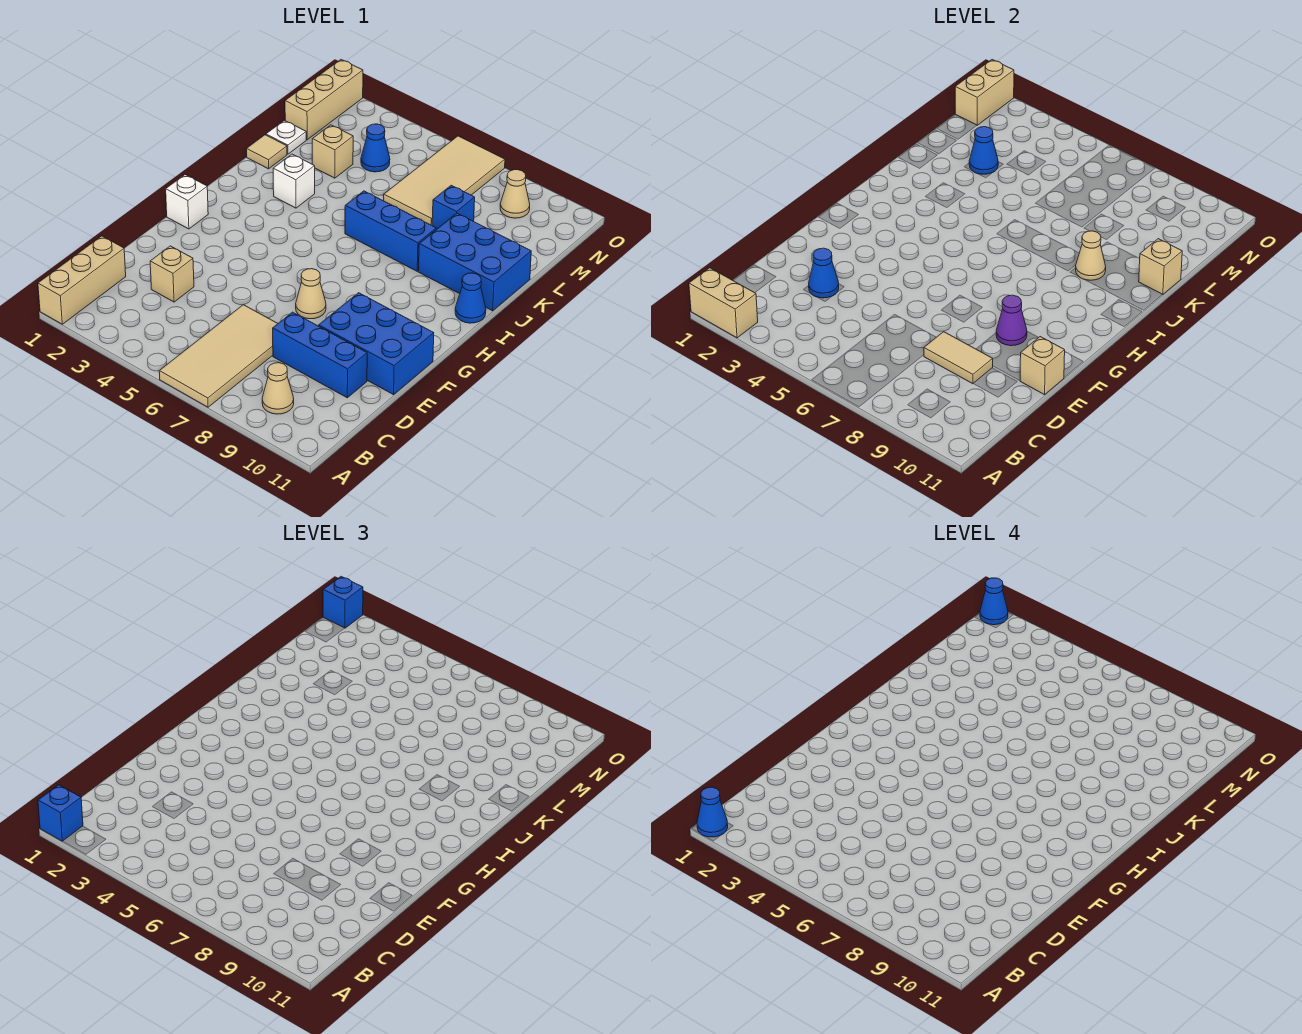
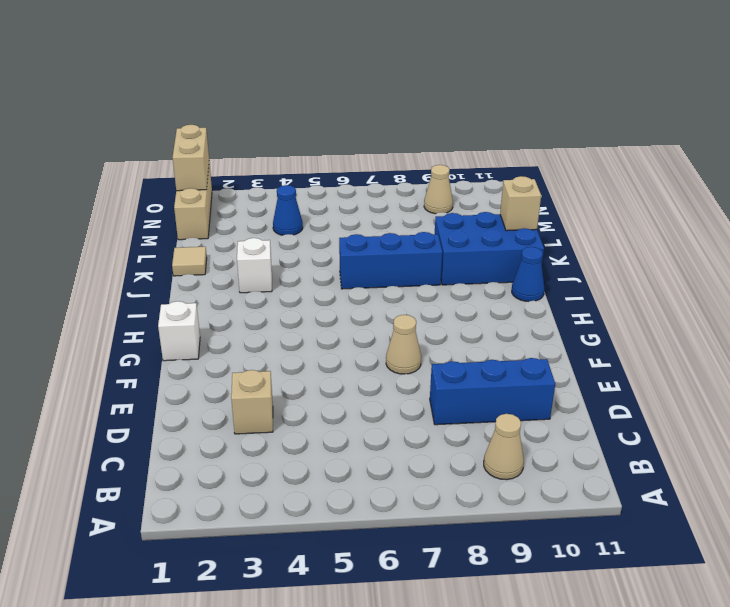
none -> tan 1x3 brick [38,236,126,324]
none -> tan 2x4 tile [159,305,278,407]
none -> blue 2x3 brick [319,293,434,395]
none -> white 1x1 plate [266,120,306,154]

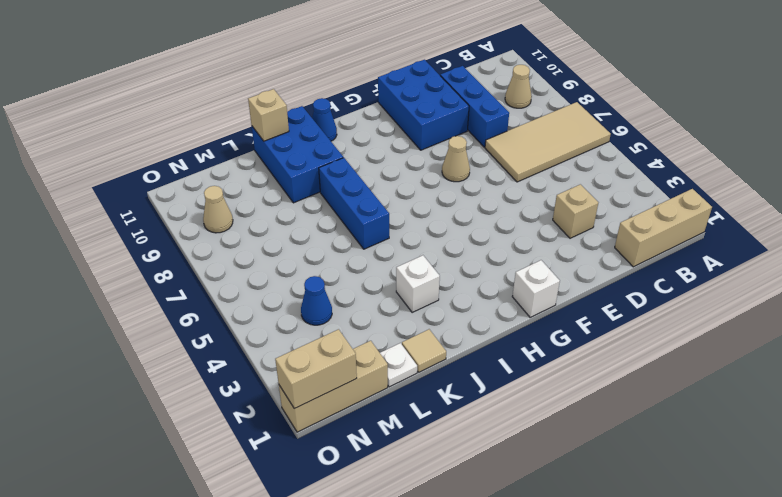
none -> tan 1x1 brick [312,125,353,178]
none -> tan 2x4 tile [384,136,505,225]
none -> blue 1x1 brick [432,185,475,229]
none -> tan 1x2 brick [689,268,758,338]

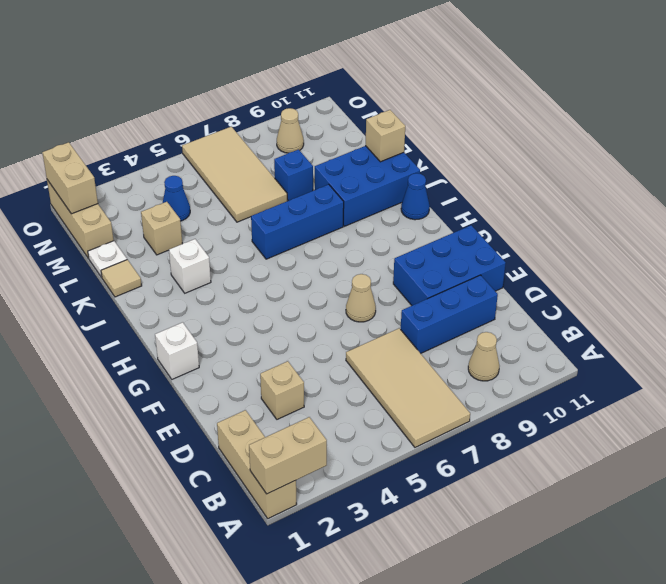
none -> blue 1x1 cone [809,248,839,298]
none -> tan 1x2 tile [924,332,993,384]
none -> tan 1x1 brick [1020,337,1065,395]
none -> purple 1x1 cone [996,295,1027,346]

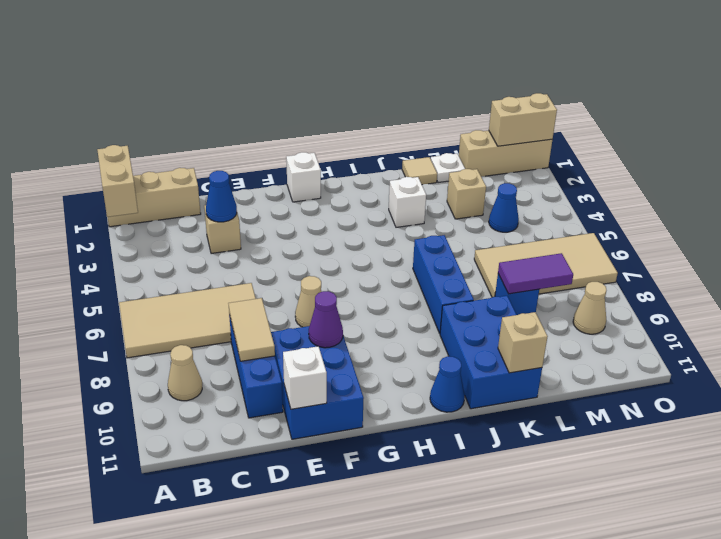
white 1x1 brick [283,346,327,409] -> tan 1x1 brick [1020,337,1065,395]
purple 1x2 tile [498,253,573,294] -> none
none -> tan 1x1 cone [1076,231,1106,280]
none -> blue 1x1 cone [969,127,998,174]
none -> blue 1x1 brick [38,785,83,841]
none -> blue 1x1 brick [323,577,363,628]

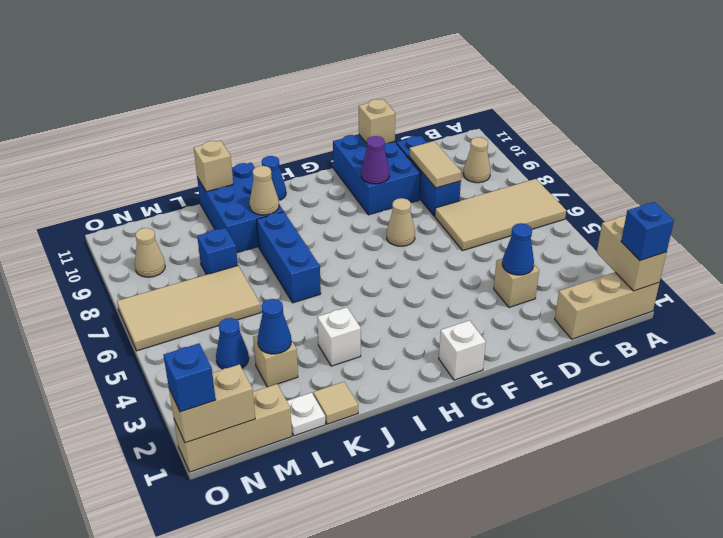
none -> blue 1x1 cone [697,787,728,837]
none -> blue 1x1 cone [980,578,1008,625]

